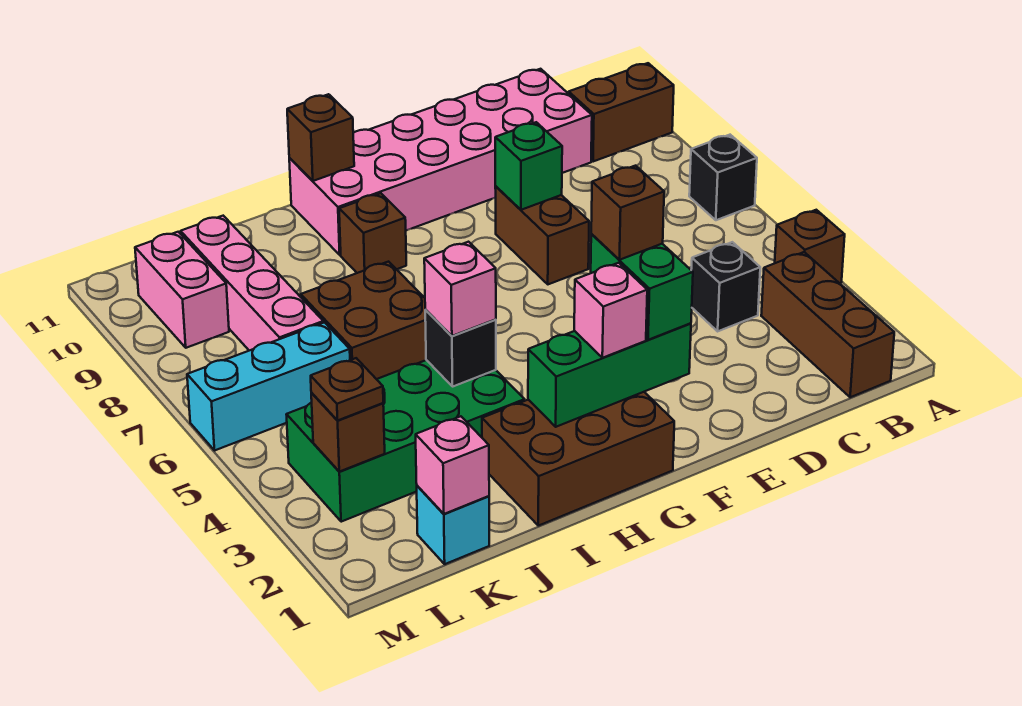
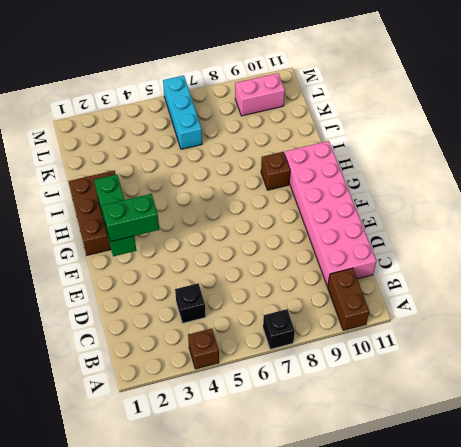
none -> brown 1x3 brick [761,252,894,397]
none -> brown 1x2 brick [495,187,589,284]
none -> green 2x4 brick [286,360,525,522]

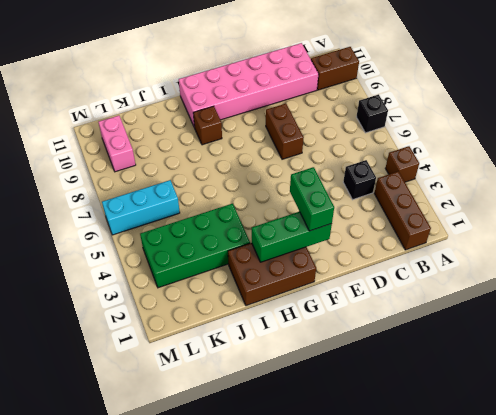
none -> brown 2x2 brick [301,262,426,379]
none -> cyan 1x1 brick [417,486,489,564]
none -> pink 1x4 brick [181,216,323,351]

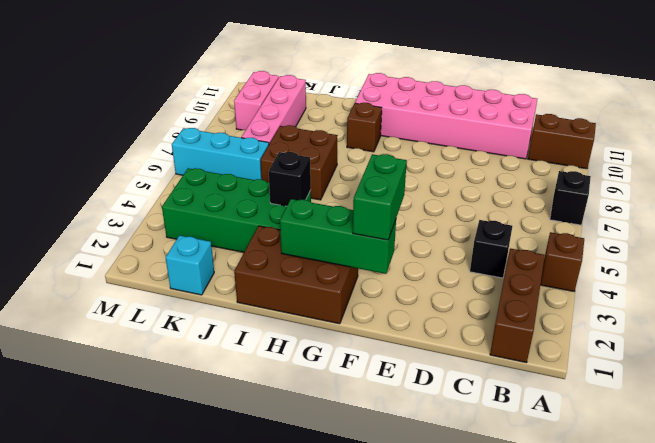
none -> brown 1x2 brick [495,187,589,284]
none -> green 1x1 brick [495,122,562,210]
none -> brown 1x1 brick [287,94,354,181]

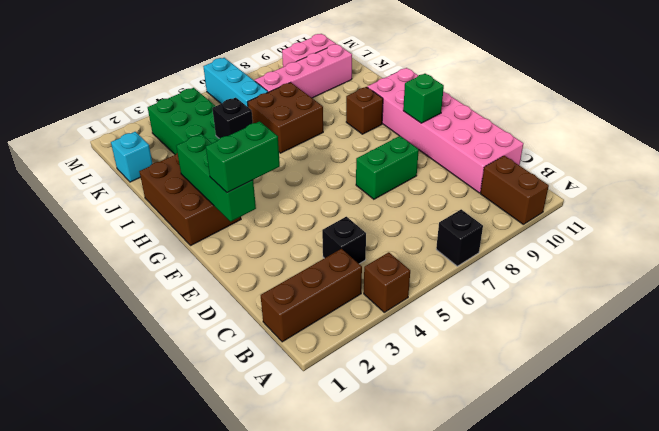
green 1x2 brick [356,136,419,199] -> brown 1x2 brick [495,187,589,284]
green 1x1 brick [403,74,444,123] -> green 1x1 brick moved to [495,122,562,210]
none -> brown 1x1 brick [287,94,354,181]
none -> pink 1x1 brick [416,416,489,514]
none -> brown 1x1 brick [311,393,385,472]

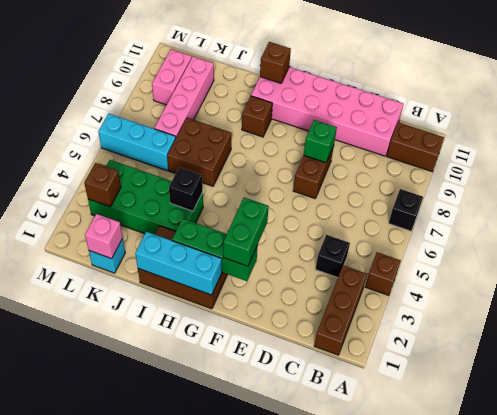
cyan 1x3 brick [135,232,222,295] -> none
none -> pink 1x1 brick [574,263,647,358]
none -> pink 1x1 brick [424,242,496,336]
none -> brown 1x1 plate [311,358,383,421]

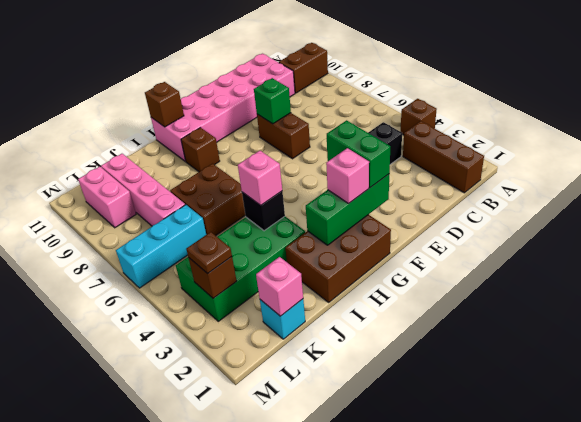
none -> black 1x1 brick [689,135,757,220]
none -> brown 1x1 brick [591,166,664,260]

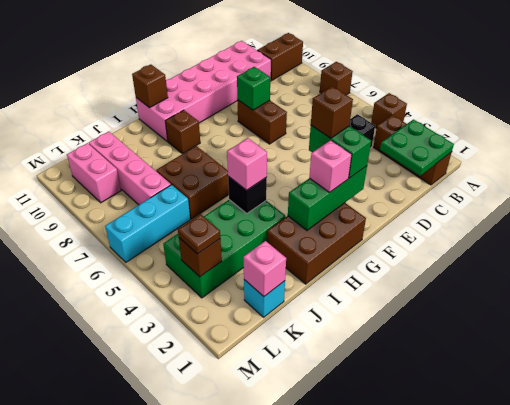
brown 1x1 brick [320,62,353,95] -> black 1x1 brick [689,135,757,220]
green 2x2 plate [380,120,454,176] -> none

